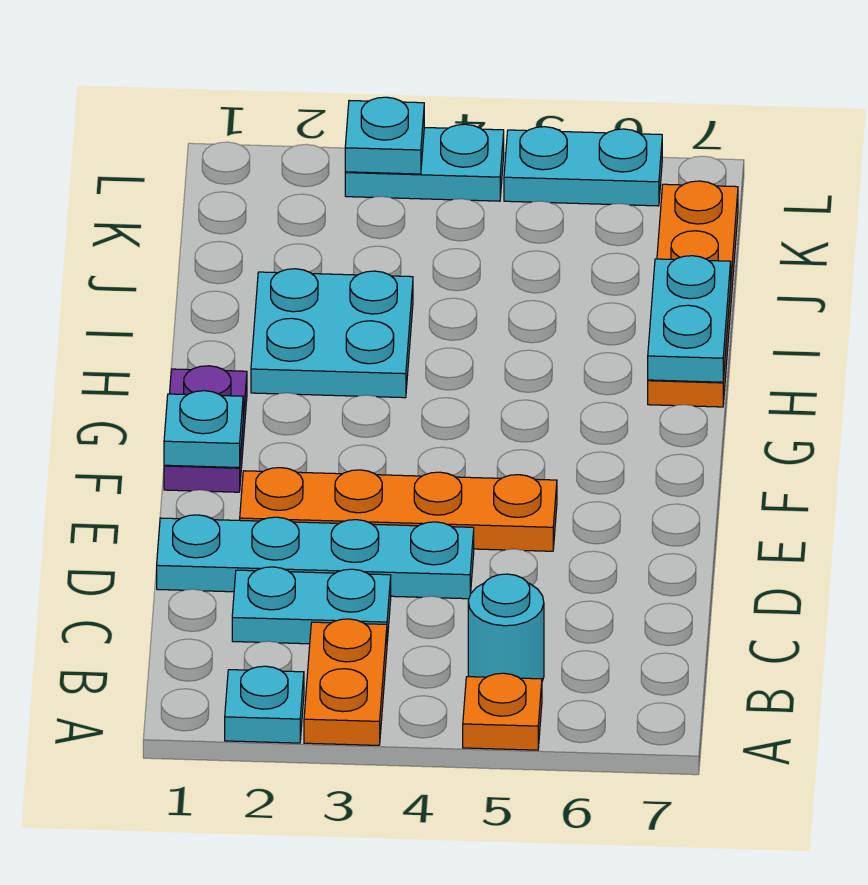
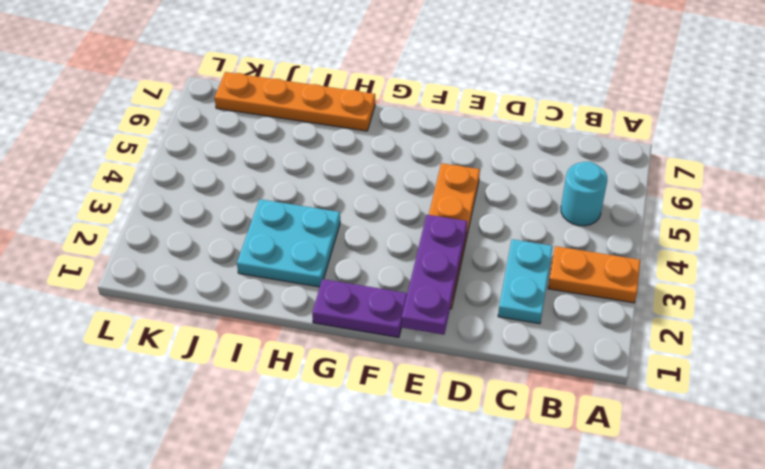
purple 1x3 plate [401,215,467,335] -> none
none -> cyan 1x1 plate [225,666,304,743]
none -> orange 1x1 plate [463,673,542,750]
none -> cyan 1x4 plate [157,515,474,599]

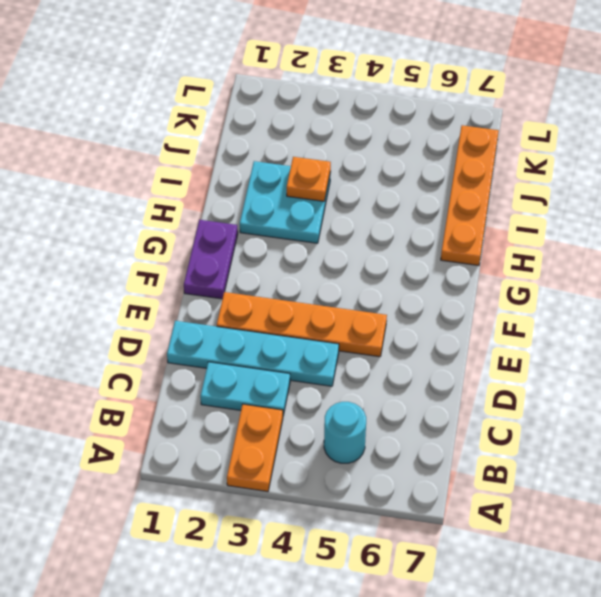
orange 1x1 plate [286,157,331,201] -> orange 1x1 plate moved to [463,673,542,750]
none -> cyan 1x1 plate [225,666,304,743]
none -> cyan 1x2 plate [345,124,504,201]
none -> cyan 1x2 plate [504,127,662,206]

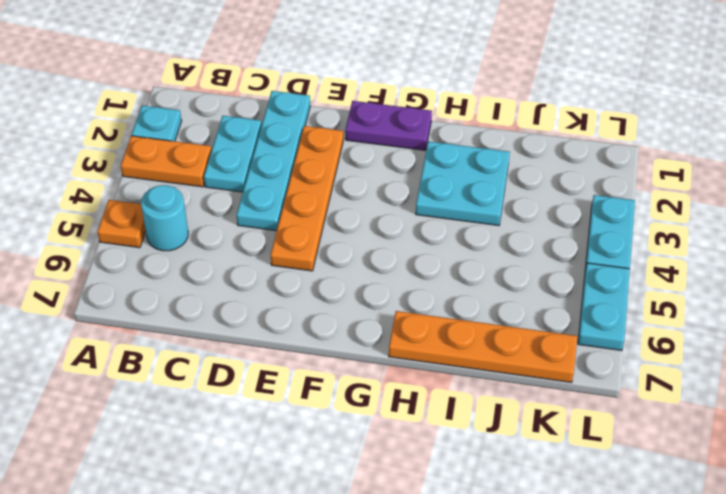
none -> cyan 1x1 plate [164,391,243,468]
none -> cyan 1x2 plate [648,256,731,382]
none -> cyan 1x1 plate [345,97,424,174]

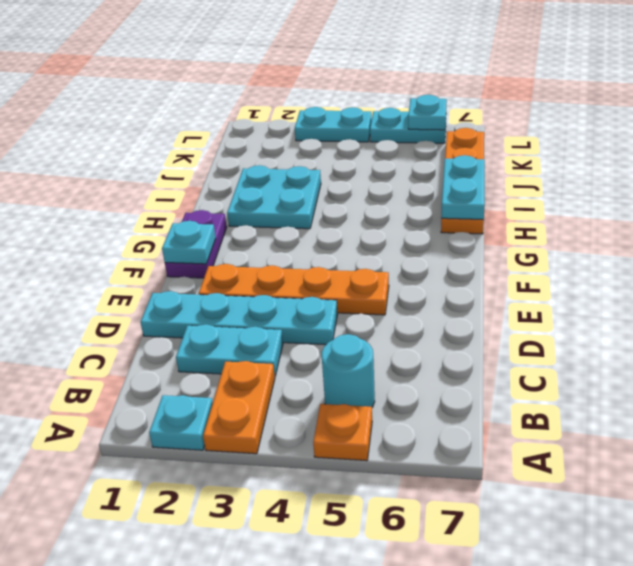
cyan 1x1 plate [408,95,447,130] -> cyan 1x1 plate moved to [345,97,424,174]

